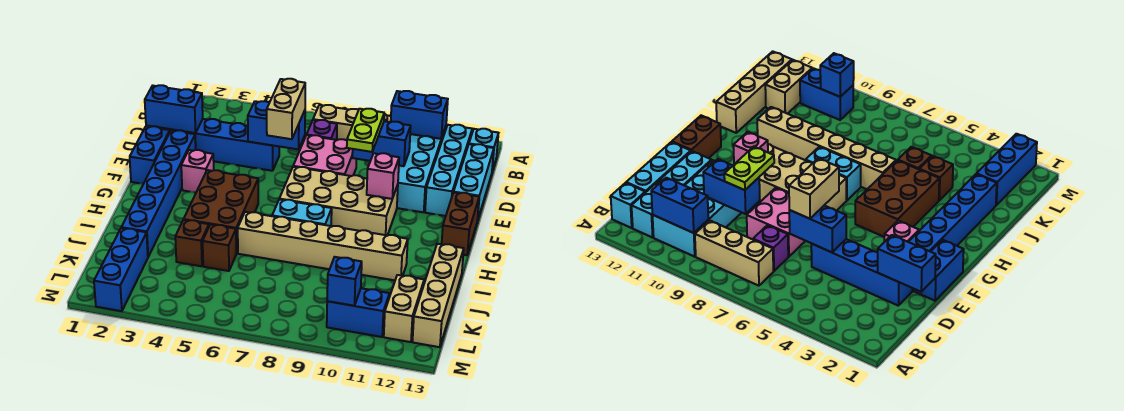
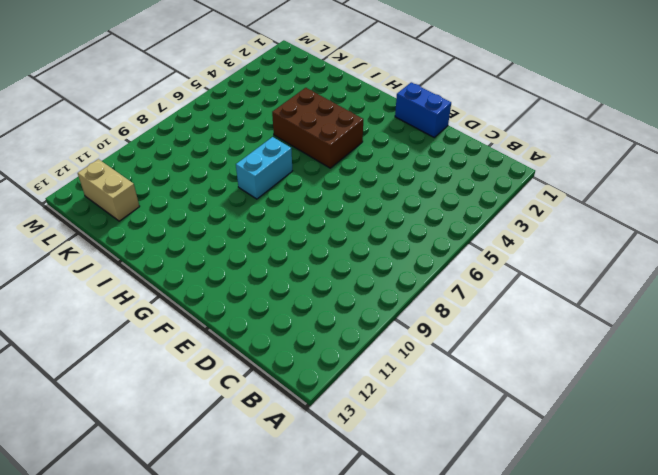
none -> tan 1x3 brick [313,105,391,140]
none -> cyan 2x4 brick [397,127,446,212]
none -> cyan 1x4 brick [425,125,472,216]
none -> cyan 1x1 brick [469,129,498,171]

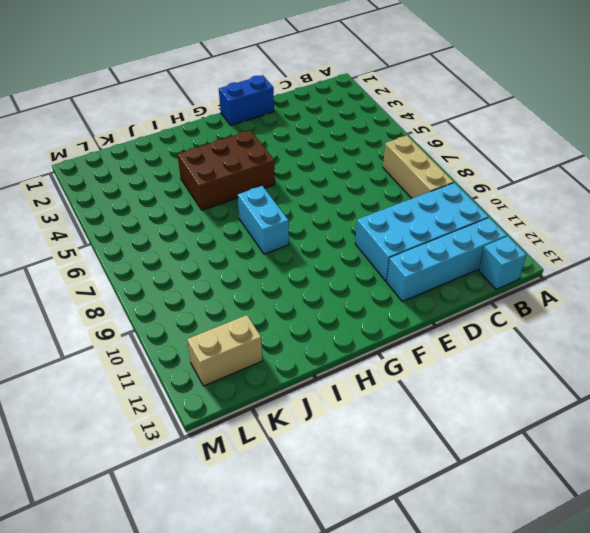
none -> purple 1x1 brick [307,120,337,140]
none -> cyan 1x3 brick [454,144,494,221]
none -> blue 1x4 brick [172,119,279,171]
none -> pink 2x2 brick [293,135,356,176]

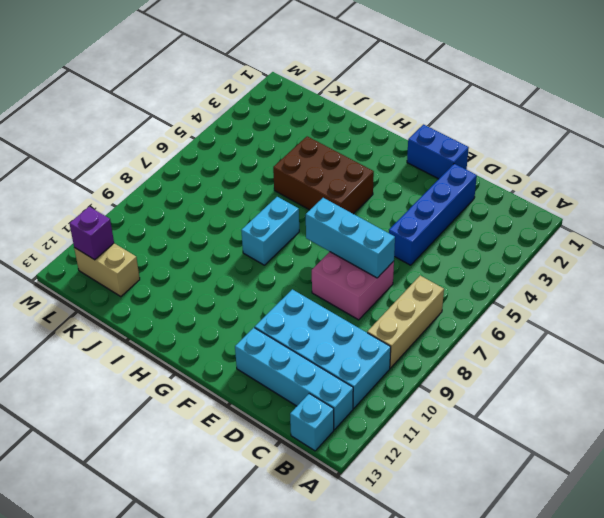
cyan 1x3 brick [306,198,395,278] -> cyan 1x3 brick moved to [454,144,494,221]
purple 1x1 brick [69,207,114,260] -> purple 1x1 brick moved to [307,120,337,140]
none -> blue 1x6 brick [121,130,196,257]
none -> pink 1x1 brick [181,150,214,193]
none -> tan 2x4 brick [280,167,398,235]
none -> brown 1x2 brick [442,192,479,255]

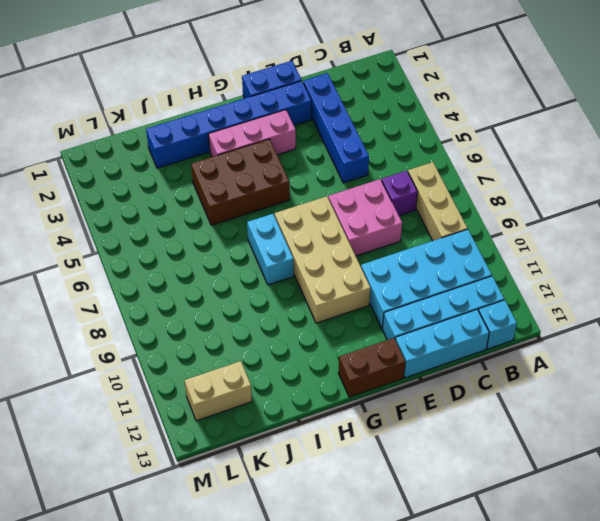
pink 1x3 brick [209,110,296,157] -> pink 1x1 brick [181,150,214,193]
none -> tan 1x6 brick [238,212,408,280]
none -> tan 1x4 brick [413,244,464,347]
none -> brown 1x1 brick [175,220,209,266]
none -> brown 1x1 brick [203,224,236,271]

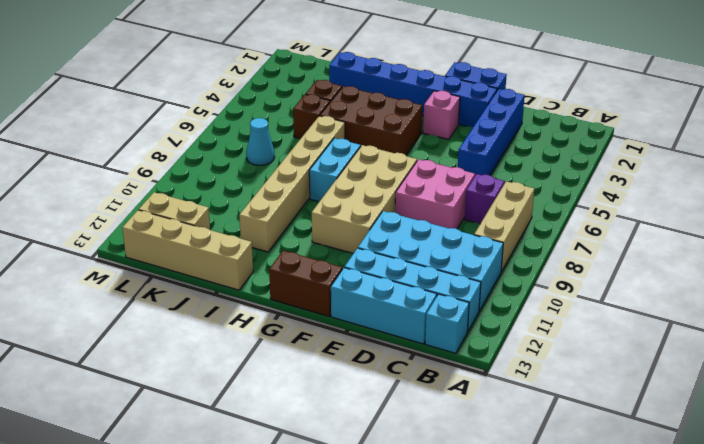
cyan 1x1 cone [246,118,275,165] -> none
none -> blue 1x3 brick [94,228,148,311]
none -> blue 1x2 brick [327,288,389,337]
none -> blue 1x2 brick [391,91,448,139]
none -> blue 1x2 brick [145,85,203,133]

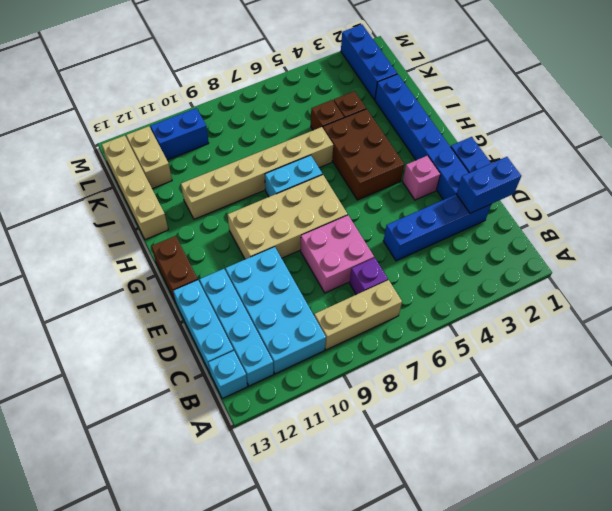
none -> blue 1x2 brick [391,91,448,139]
none -> blue 1x2 brick [248,101,305,149]
none -> blue 1x2 brick [352,121,411,166]
none -> pink 1x1 brick [367,153,399,199]

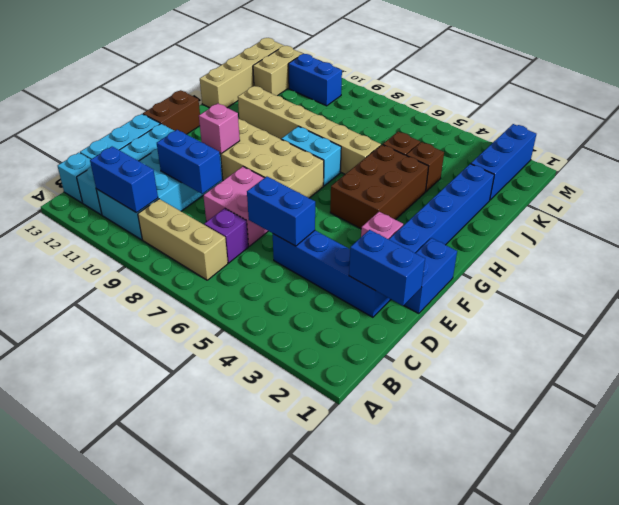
none -> blue 1x1 brick [327,257,362,306]
none -> tan 1x2 brick [267,79,305,139]
none -> lime 1x2 plate [347,109,384,152]

